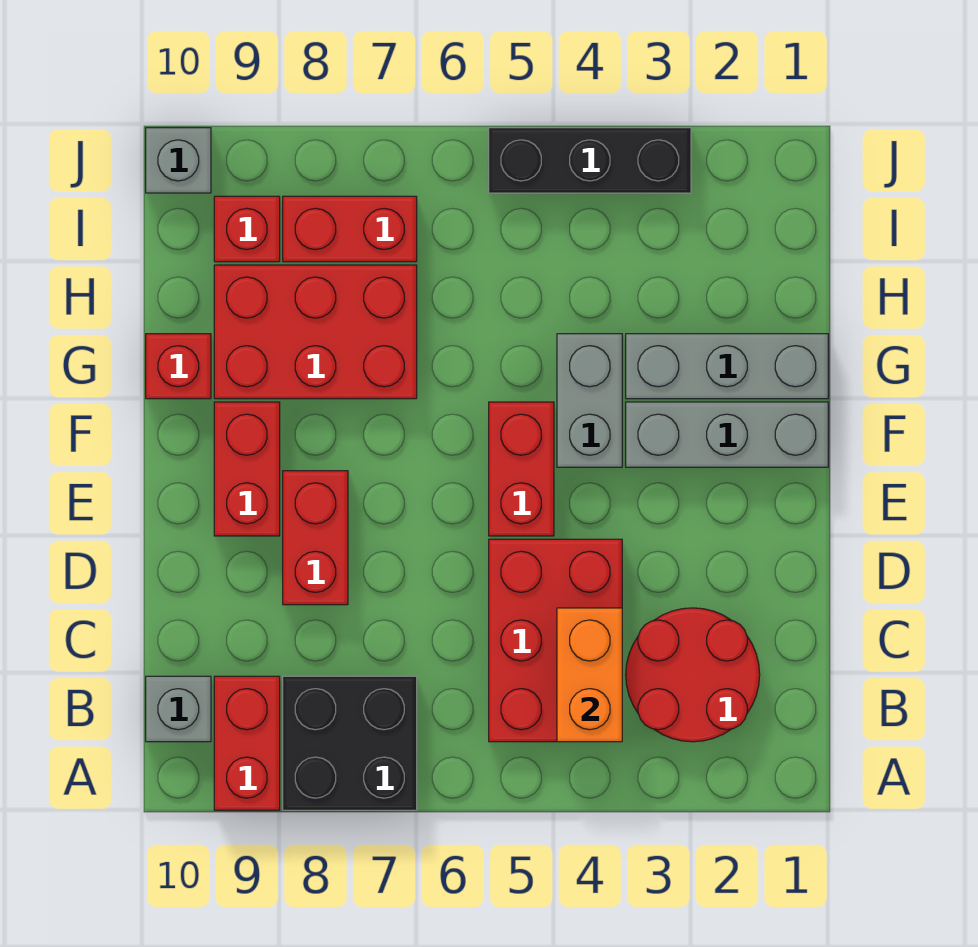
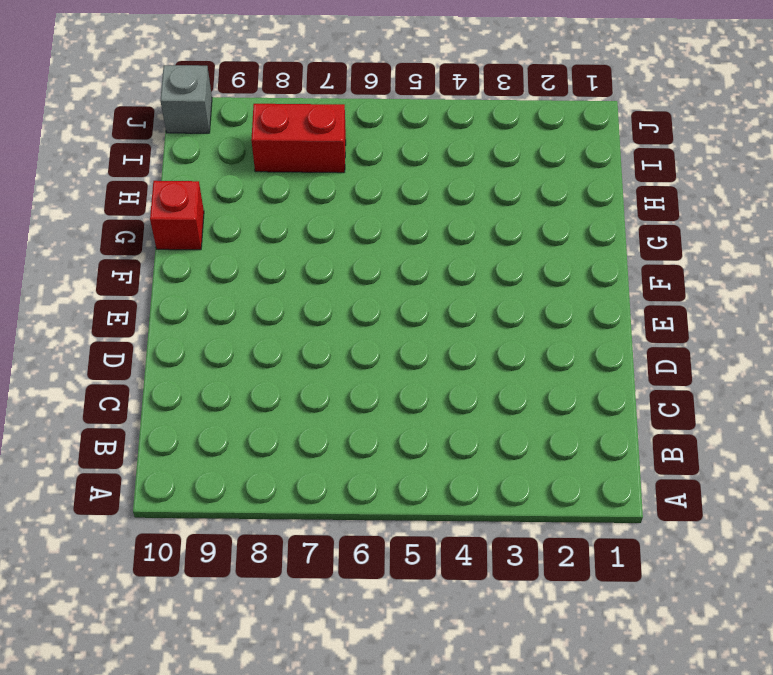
none -> black 2x2 brick [283,676,417,810]
none -> red 1x2 brick [214,676,280,810]
none -> red 2x2 round brick [626,608,760,742]

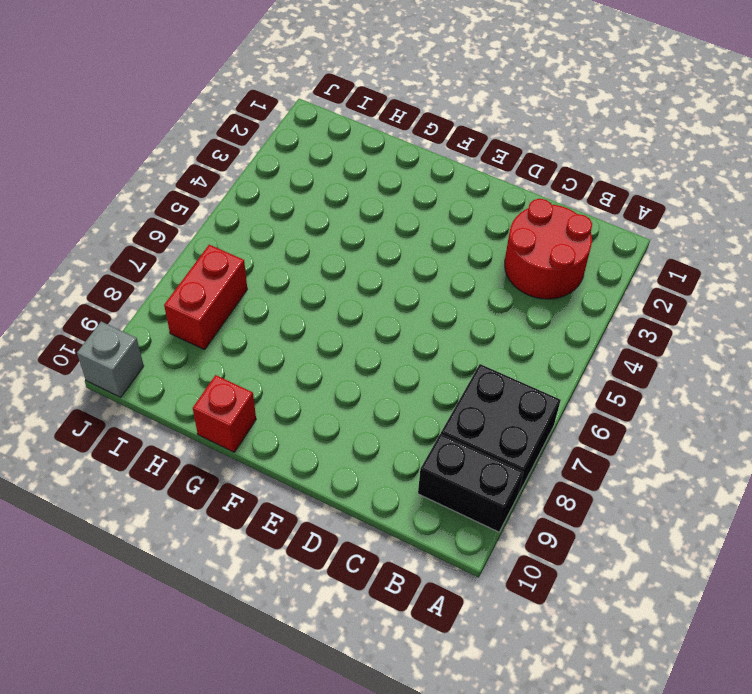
black 1x2 brick [418,434,523,532] -> red 1x2 brick [214,676,280,810]
none -> red 2x3 brick [489,539,622,742]
none -> grey 1x1 brick [146,676,211,742]
none -> red 1x2 brick [283,471,348,605]

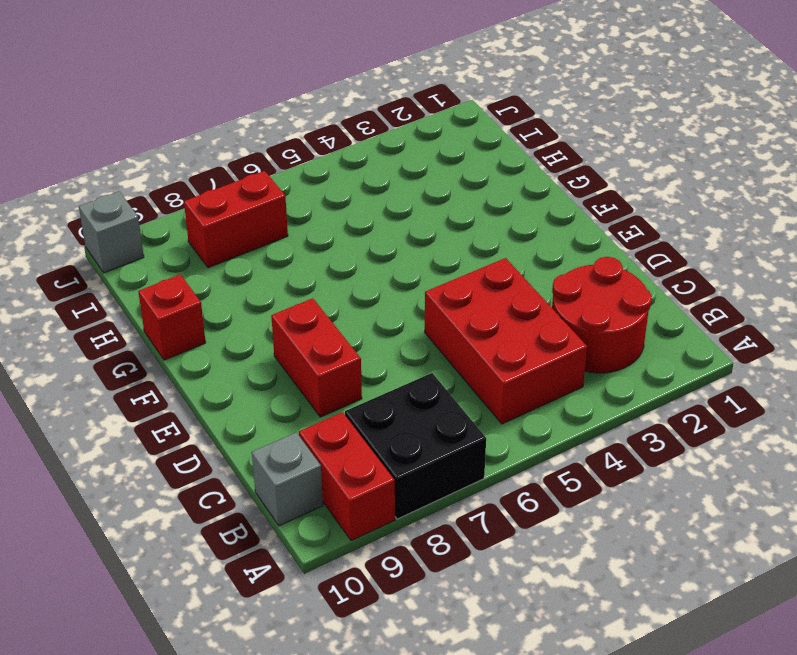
none -> red 1x2 brick [489,402,554,536]
none -> red 1x2 brick [214,402,280,536]
none -> grey 1x3 brick [626,402,828,467]

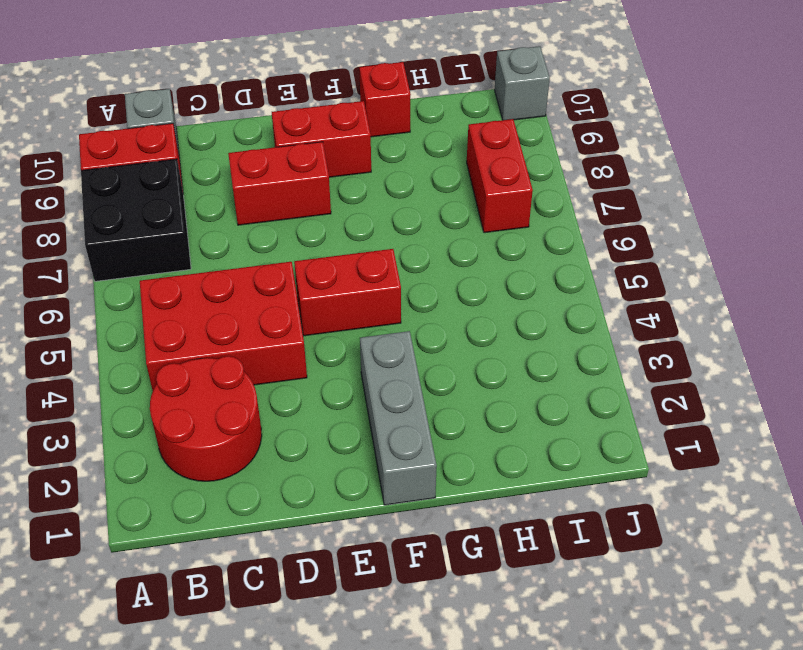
none -> grey 1x2 brick [557,334,622,467]
none -> grey 1x3 brick [626,334,828,399]
none -> red 2x3 brick [214,265,417,399]

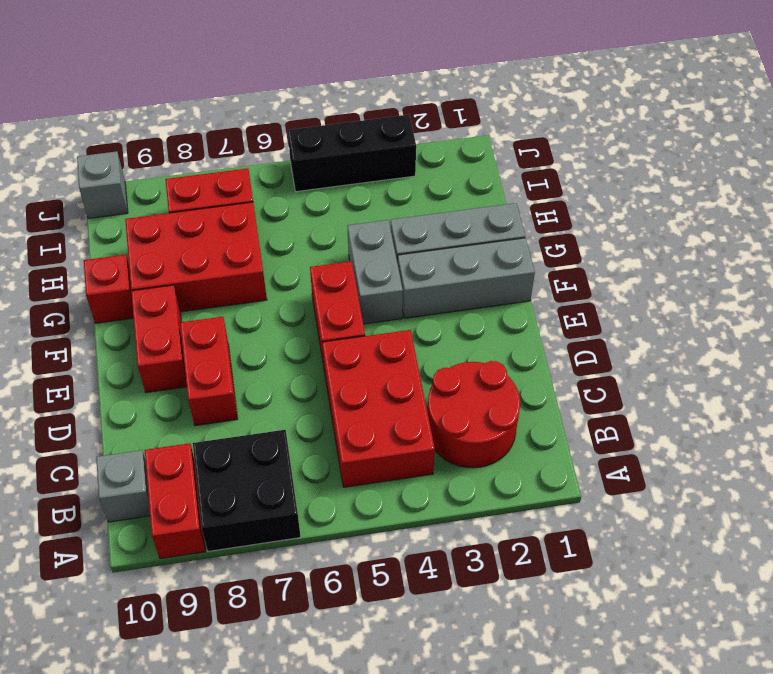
none -> red 1x1 brick [214,196,280,262]
none -> orange 1x2 brick [557,608,622,742]

